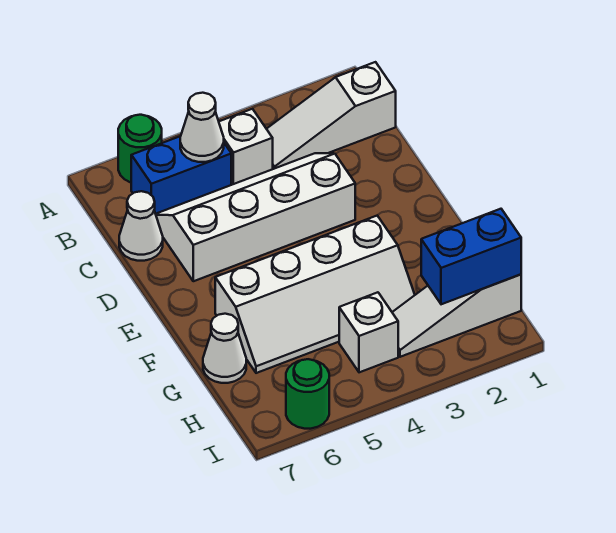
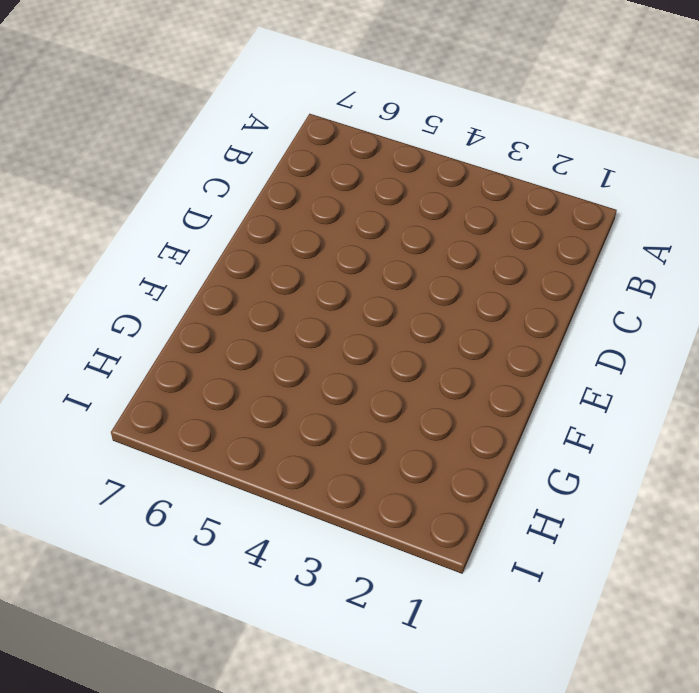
none -> green 1x1 round brick [118,115,162,182]
none -> white 1x3 slope [267,62,396,169]
none -> white 1x1 brick [219,109,273,185]

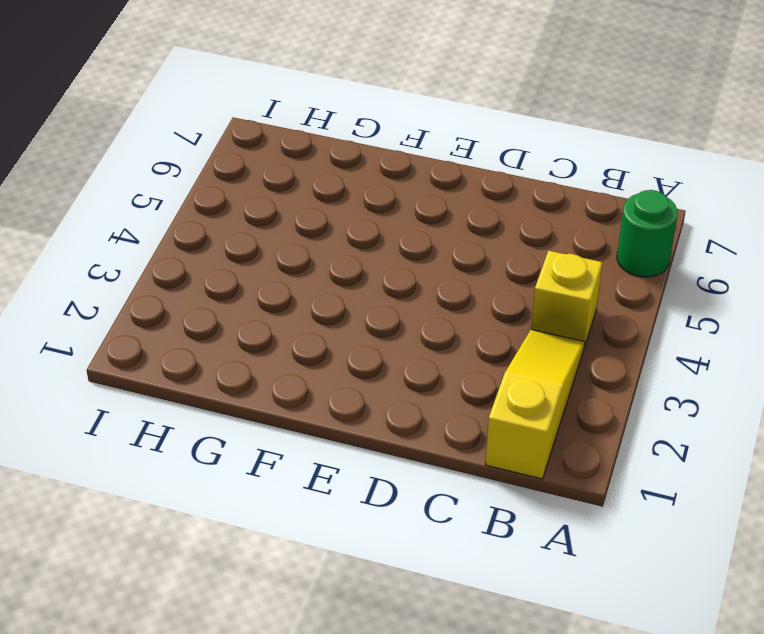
yellow 1x3 slope [486,330,585,479] -> white 1x3 slope [267,62,396,169]
yellow 1x1 brick [531,251,602,347] -> white 1x1 brick [219,109,273,185]
none -> blue 1x2 brick [131,136,231,214]
none -> white 2x4 slope [156,153,355,281]
none -> white 1x1 cone [119,191,163,261]

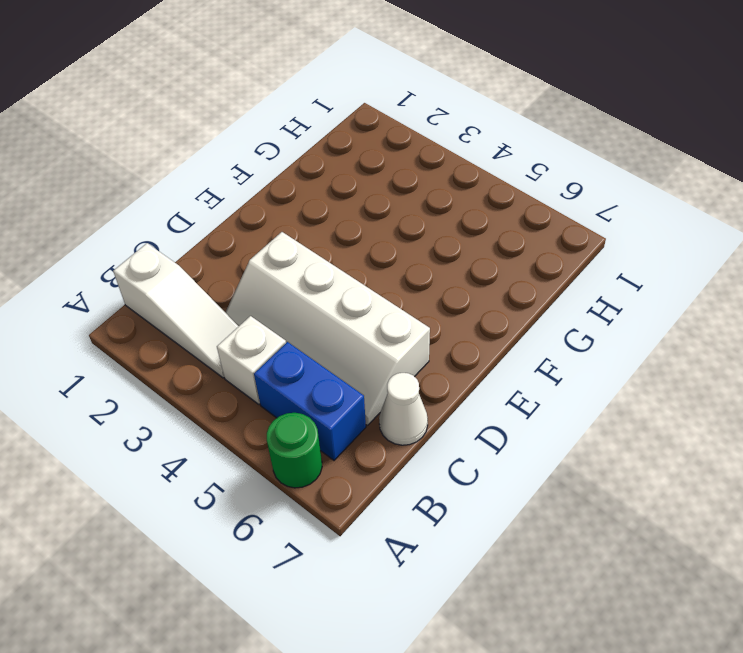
none -> white 2x4 slope [215,216,415,373]
none -> white 1x1 cone [203,314,246,383]
none -> white 1x3 slope [392,274,521,357]

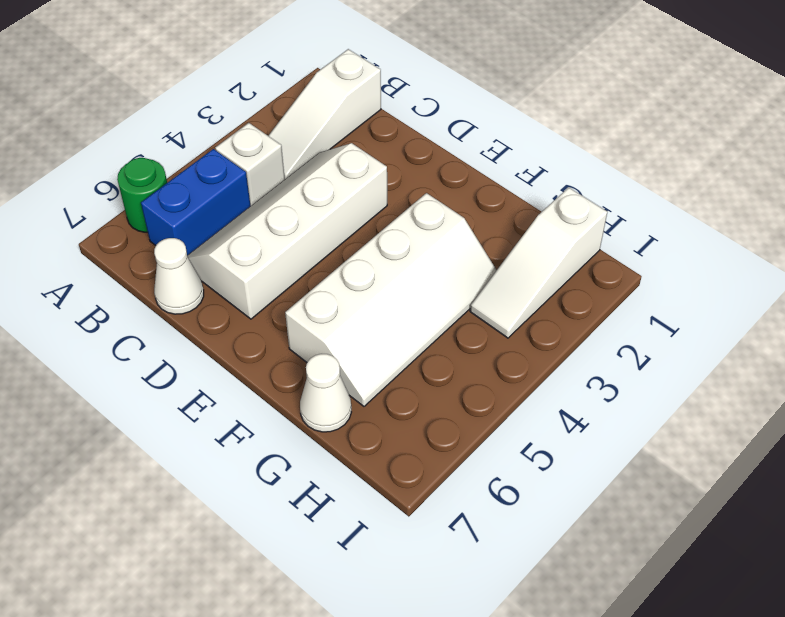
none -> white 1x1 brick [339,292,398,372]
none -> green 1x1 round brick [286,359,329,429]
none -> white 1x1 cone [180,93,224,162]

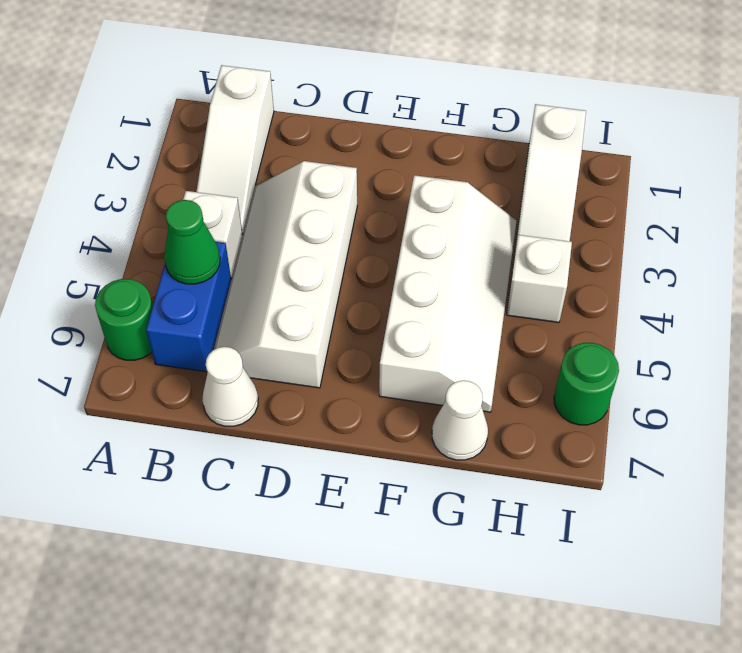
green 1x1 cone [164,200,220,284] -> white 1x1 cone [180,93,224,162]
none -> blue 1x2 brick [421,209,521,304]

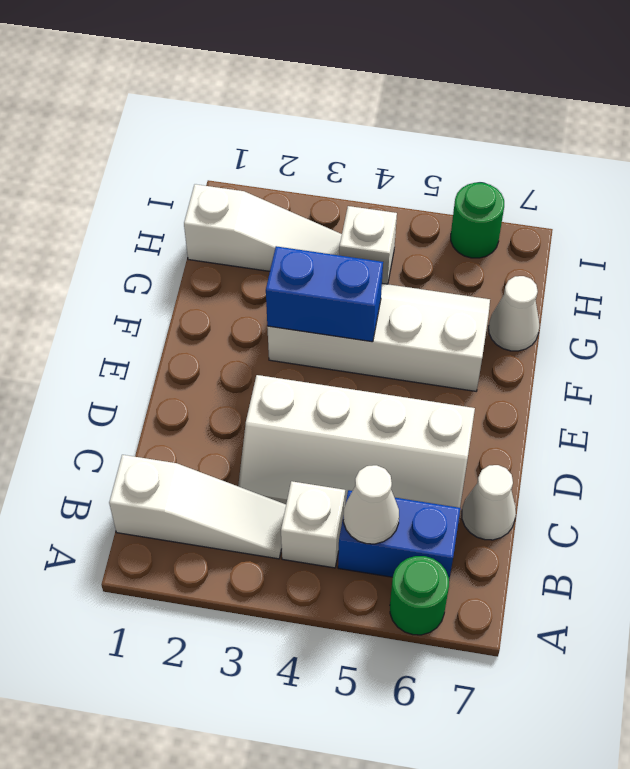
blue 1x2 brick [266,246,383,342] -> blue 1x2 brick moved to [421,209,521,304]

